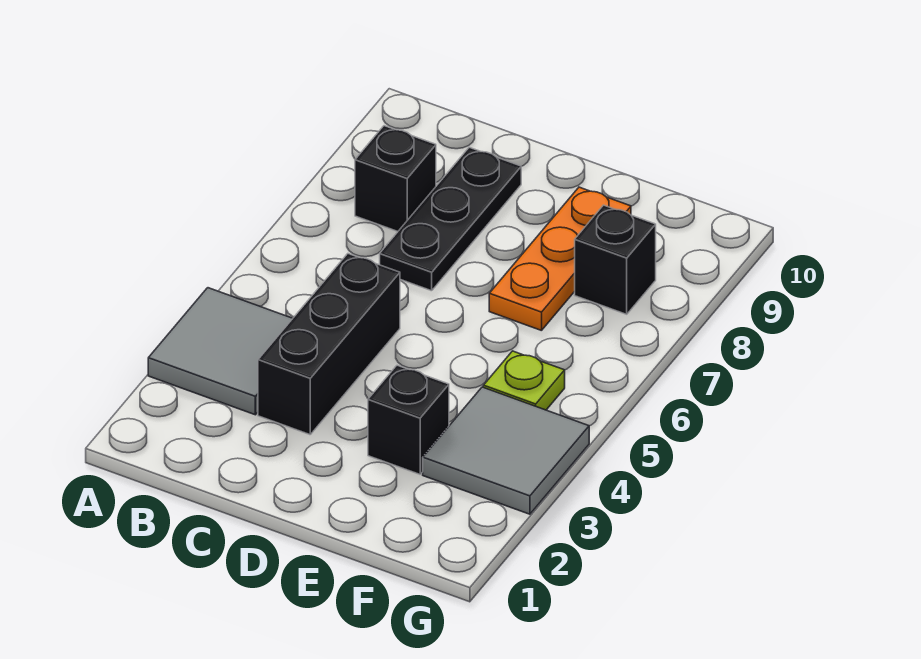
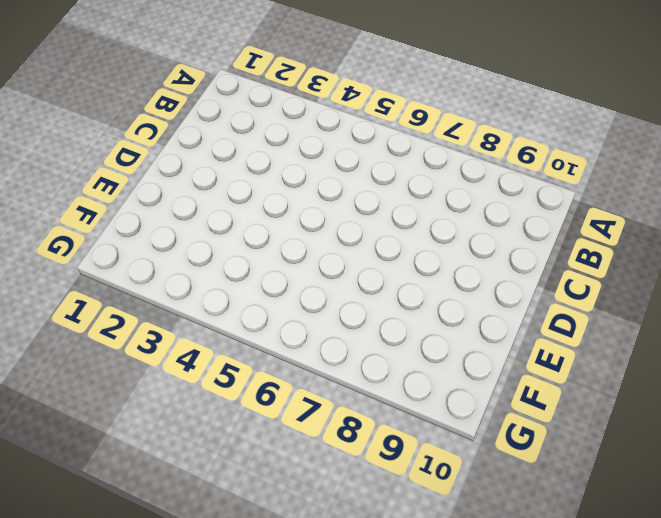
none -> grey 2x2 tile [148,288,293,415]
none -> black 1x1 brick [355,126,436,231]

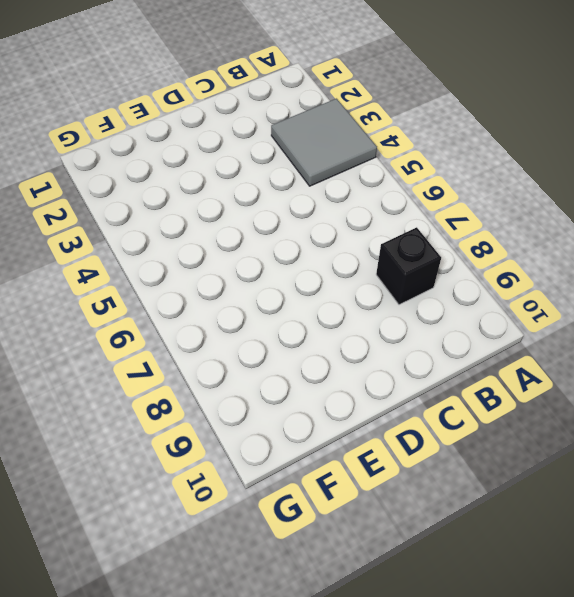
none -> black 1x3 brick [258,254,400,435]
none -> black 1x3 plate [380,147,521,291]

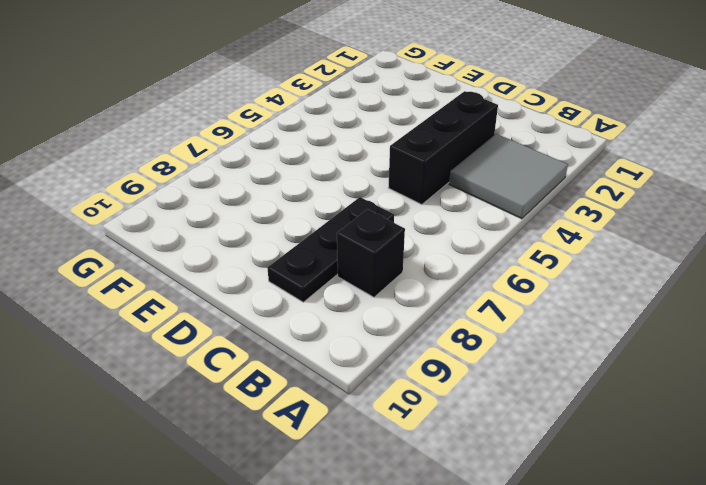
none -> black 1x1 brick [368,365,449,474]
none -> orange 1x3 plate [489,187,631,331]

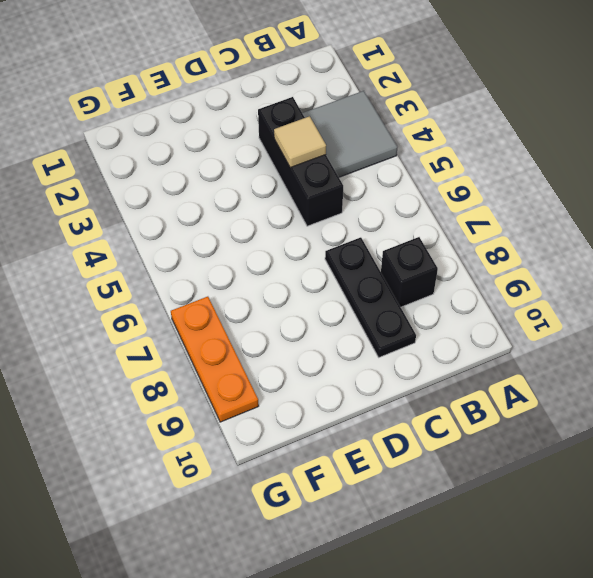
tan 1x1 tile [274,116,326,168] -> none
orange 1x3 plate [171,297,259,422] -> orange 1x3 plate moved to [489,187,631,331]
none -> black 1x1 brick [368,365,449,474]
none -> grey 2x2 tile [423,387,589,514]

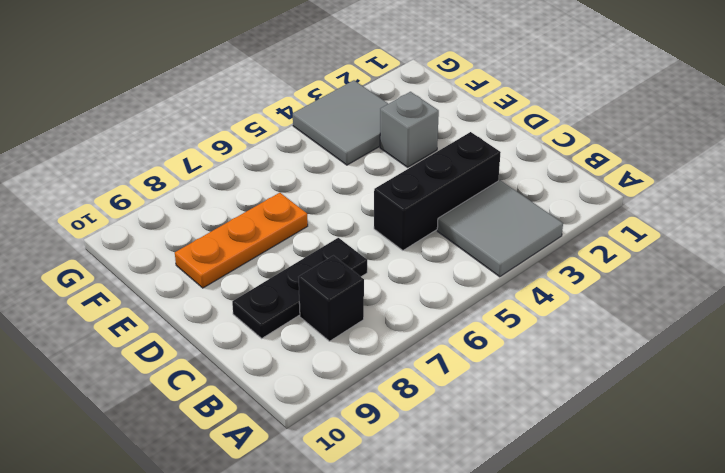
grey 1x1 brick [380,92,439,167] -> black 1x1 brick [368,365,449,474]
none -> lime 1x1 plate [483,351,565,410]
none -> black 1x1 brick [575,205,656,314]

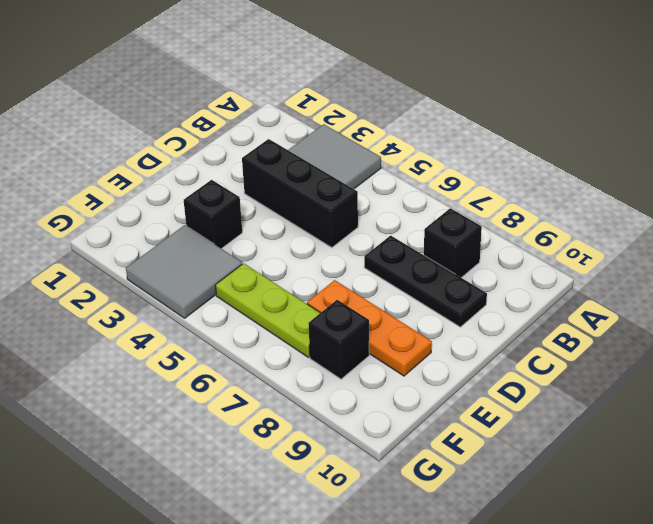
lime 1x3 plate [215,263,320,357] -> lime 1x1 plate [483,351,565,410]

